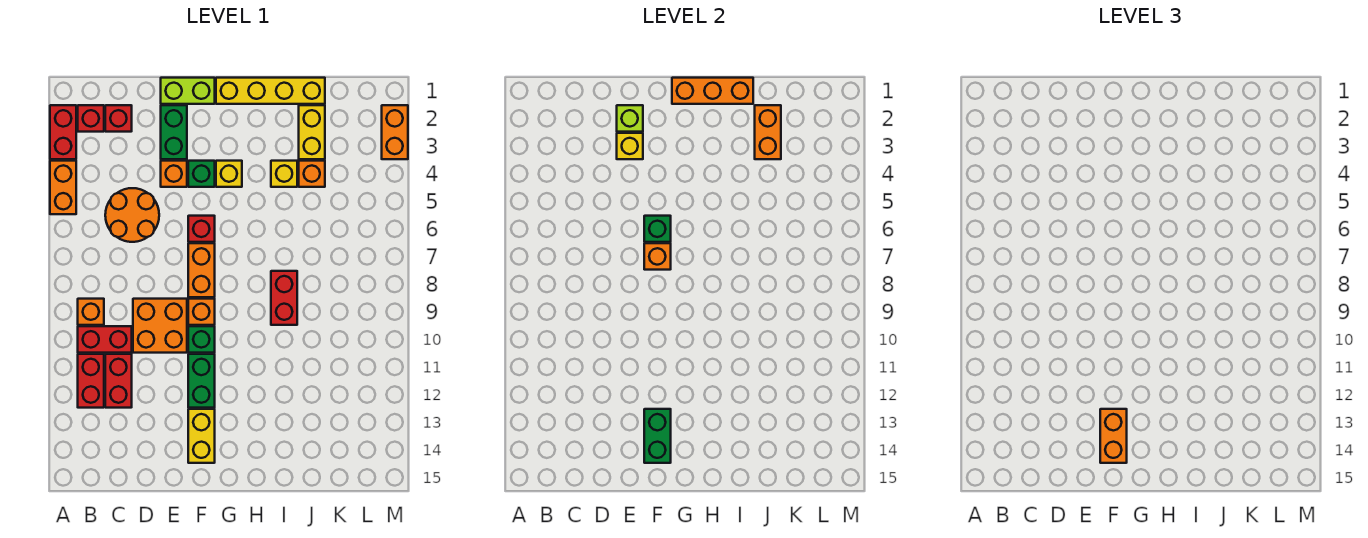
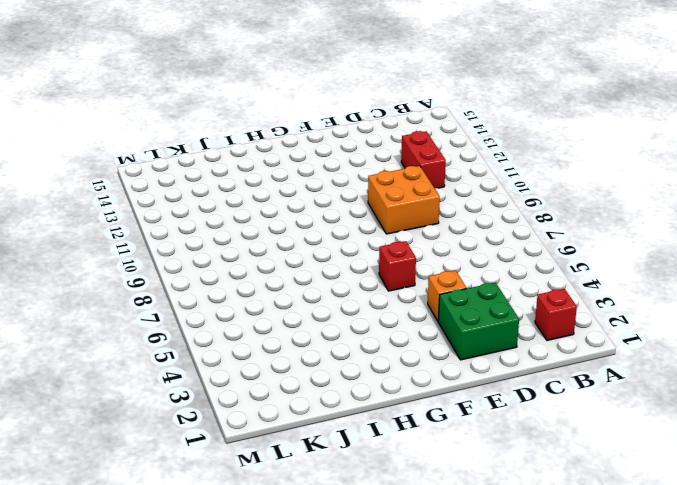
green 2x2 brick [438,283,519,360] -> green 1x2 brick [161,105,187,159]
none -> red 1x2 brick [50,105,76,159]
none -> orange 1x2 brick [50,161,76,214]
none -> orange 1x1 brick [78,299,104,325]
none -> red 1x2 brick [78,326,132,353]

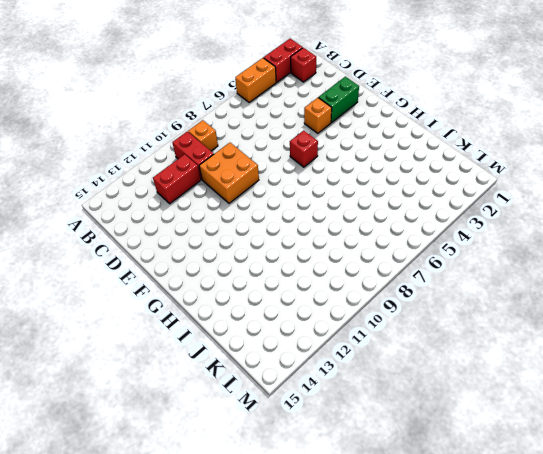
none -> red 1x2 brick [78,354,104,408]
none -> red 1x1 brick [105,105,132,132]
none -> orange 2x2 round brick [105,188,159,242]
none -> lime 1x2 brick [161,78,215,104]

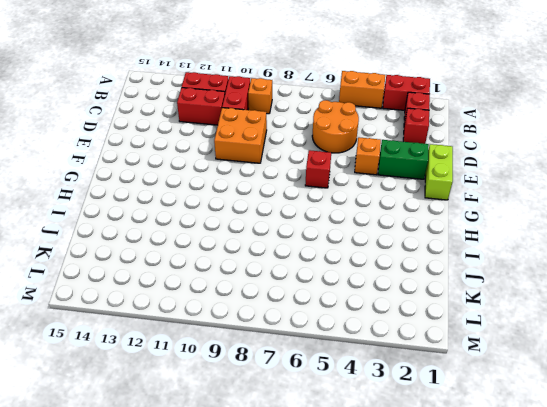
none -> green 1x1 brick [188,161,215,187]
none -> orange 1x2 brick [188,243,215,297]
none -> orange 1x1 brick [188,299,215,325]
none -> green 1x1 brick [188,326,215,353]

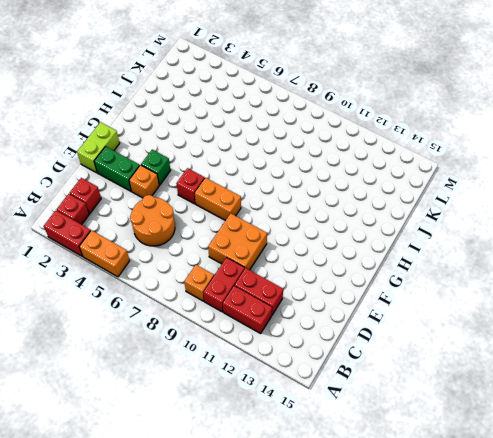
none -> orange 1x1 brick [188,299,215,325]
none -> green 1x1 brick [188,326,215,353]
none -> green 1x2 brick [188,354,215,408]
none -> yellow 1x2 brick [188,409,215,463]

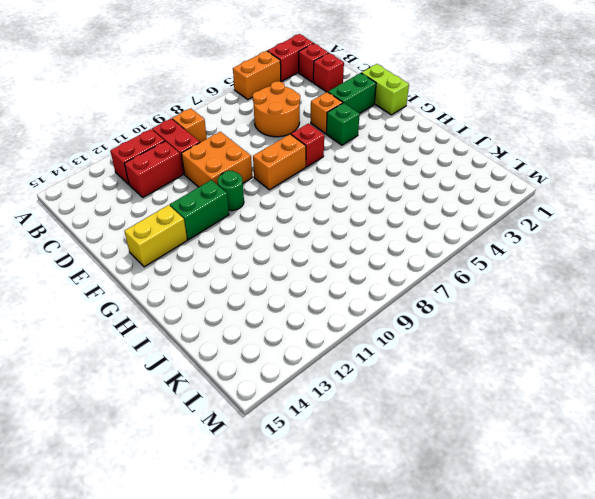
green 1x1 round brick [218,171,244,211] -> green 1x1 brick [188,326,215,353]
none -> orange 1x1 brick [188,299,215,325]
none -> yellow 1x4 brick [216,78,325,104]
none -> yellow 1x1 brick [216,161,242,187]
none -> yellow 1x1 brick [271,161,297,187]

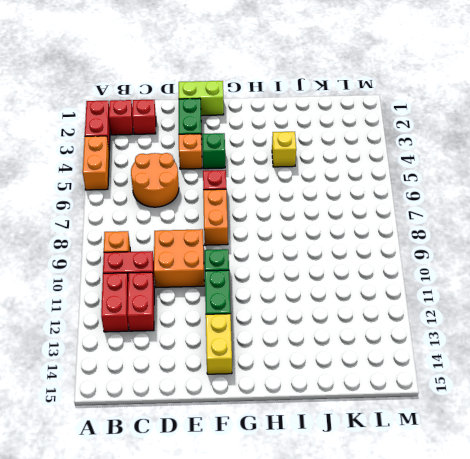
none -> orange 1x1 brick [188,299,215,325]
none -> yellow 1x4 brick [216,78,325,104]
none -> yellow 1x1 brick [216,161,242,187]
none -> red 1x2 brick [271,271,297,325]

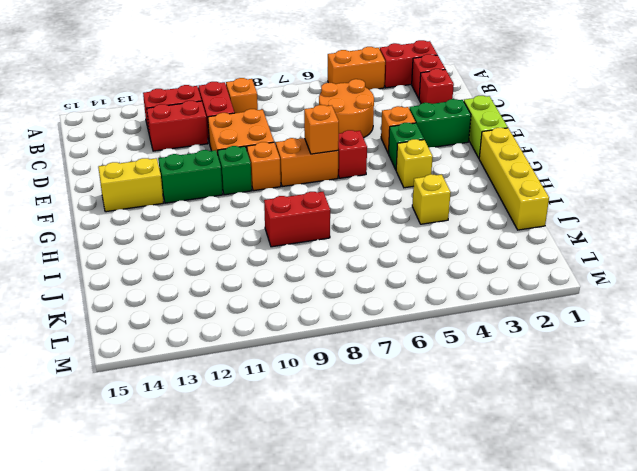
none -> yellow 1x2 brick [299,105,325,159]
none -> orange 1x1 brick [299,161,325,187]
none -> orange 1x2 brick [382,105,408,159]
none -> lime 1x1 brick [617,105,643,132]

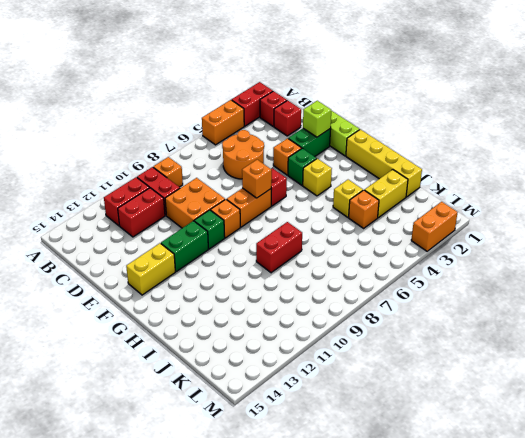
none -> yellow 1x1 brick [617,133,643,159]
none -> green 1x1 brick [644,216,671,242]
none -> green 1x2 brick [644,409,671,463]
none -> orange 1x3 brick [672,78,753,104]

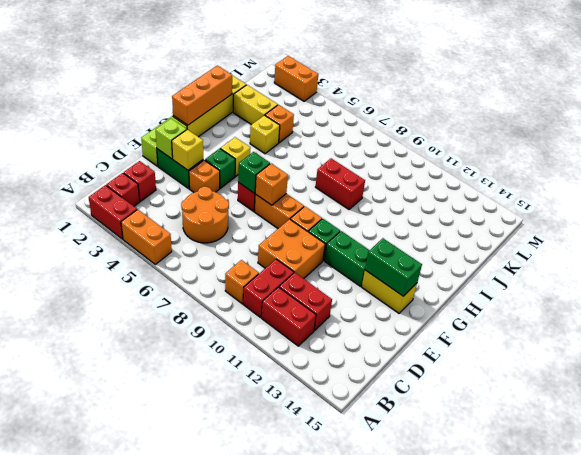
none -> orange 1x2 brick [755,105,781,159]
none -> orange 1x2 brick [1100,409,1127,463]

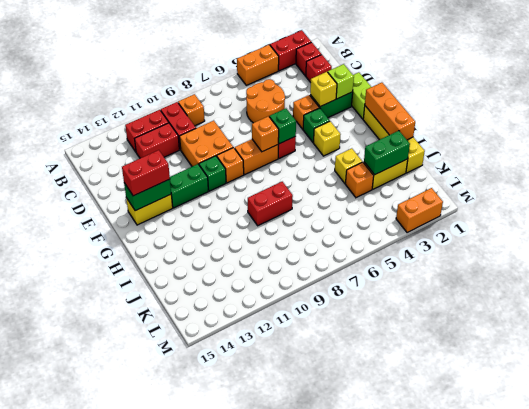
red 1x2 brick [122,150,170,196] -> orange 1x2 brick [1100,409,1127,463]
green 1x2 brick [364,131,410,175] -> orange 1x2 brick [755,105,781,159]

